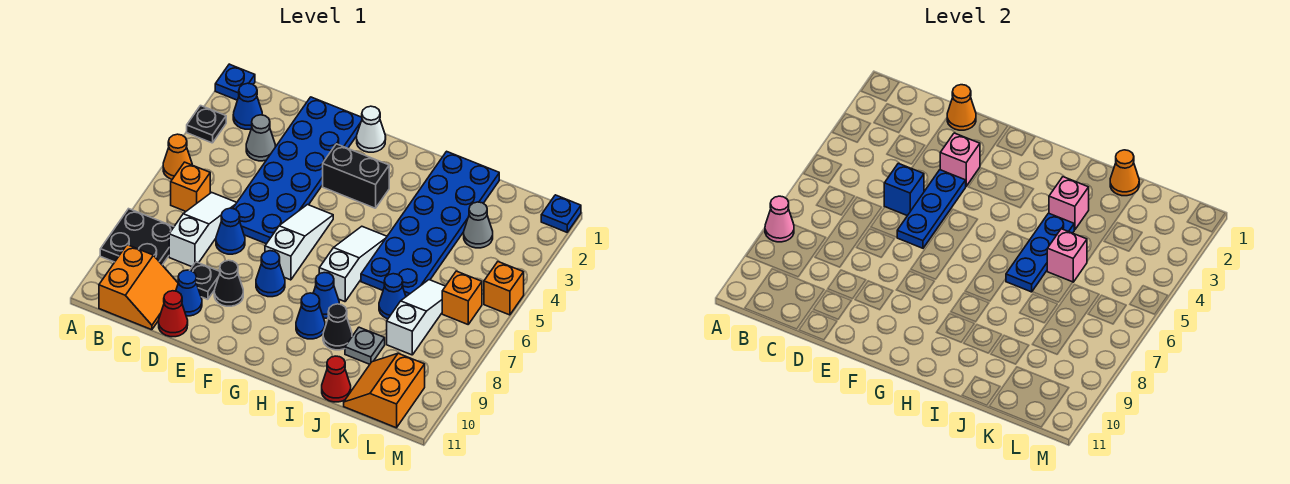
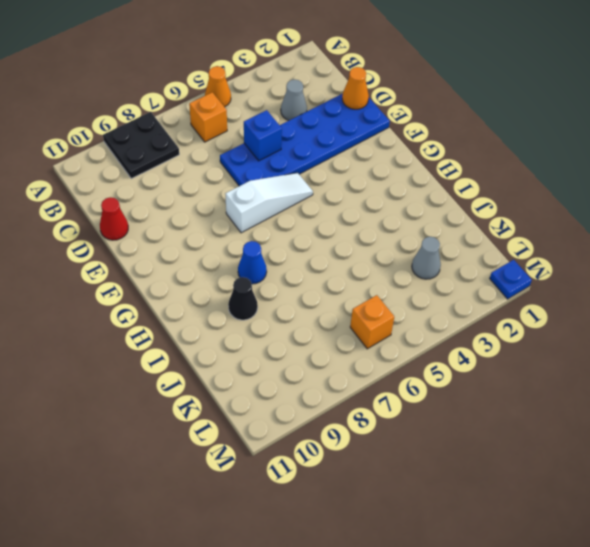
none -> blue 1x1 plate [215,64,255,100]
none -> black 1x1 plate [187,106,226,143]
none -> blue 1x1 cone [233,83,262,129]
none -> orange 2x2 slope [99,245,178,330]

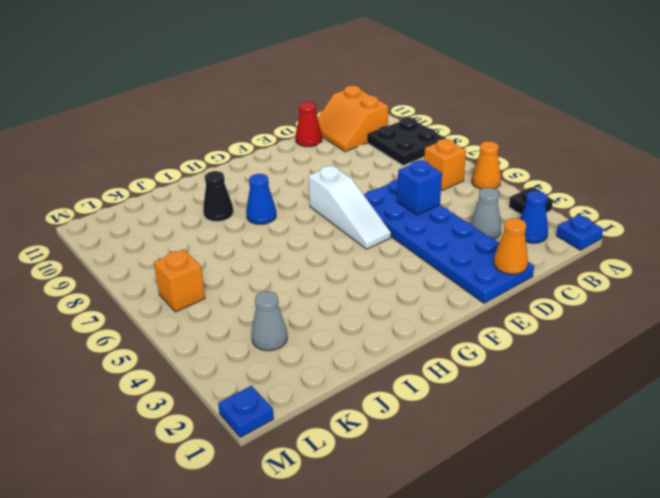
none -> white 1x3 slope [169,192,237,267]
none -> blue 1x1 cone [216,208,245,254]
none -> black 1x1 plate [190,262,220,299]
none -> blue 1x1 cone [176,270,202,316]

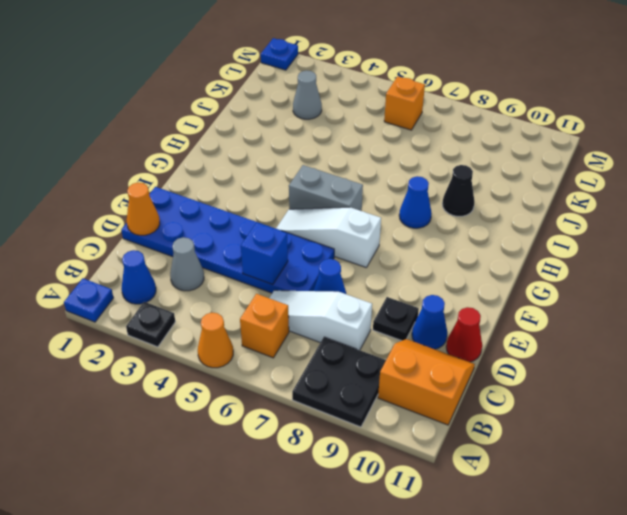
grey 1x2 brick [289,165,363,211] -> none
none -> black 1x1 cone [214,260,243,306]
none -> white 1x1 cone [357,106,386,152]
none -> black 1x2 brick [323,144,389,208]
none -> blue 1x1 cone [256,251,285,297]

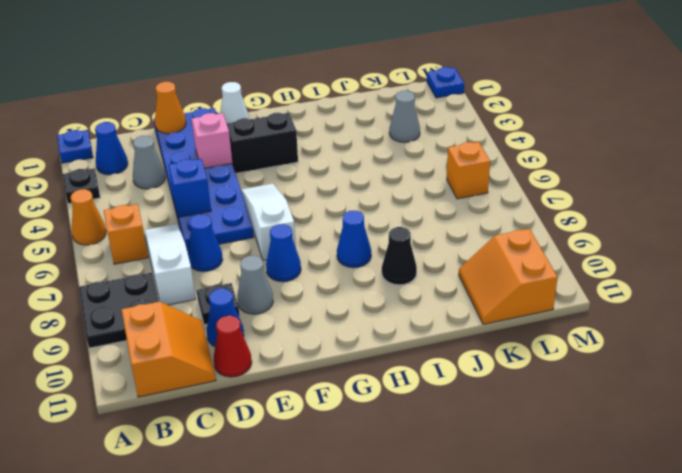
grey 1x1 cone [237,256,273,314] -> black 1x1 cone [214,260,243,306]
none -> white 1x3 slope [319,226,387,302]
none -> blue 1x1 cone [296,293,325,339]
none -> blue 2x6 plate [361,151,499,296]
none -> blue 1x1 cone [379,274,406,319]

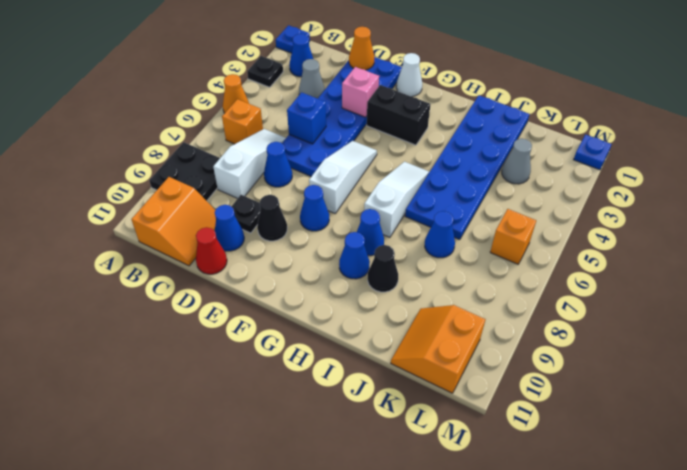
none -> grey 1x1 plate [345,327,385,364]
none -> red 1x1 cone [322,356,351,402]
none -> white 1x3 slope [387,280,445,355]
none -> orange 1x1 brick [484,262,524,315]

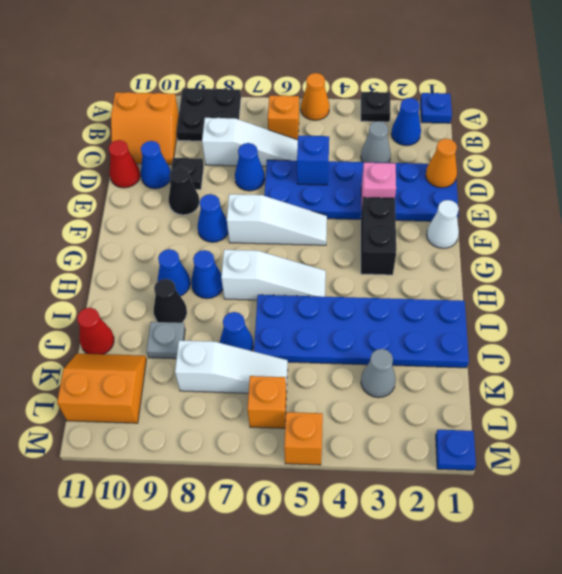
none -> pink 1x1 cone [765,196,794,242]
none -> blue 1x3 plate [897,170,966,248]
none -> pink 1x1 brick [1049,177,1089,230]
none -> blue 1x3 plate [1006,213,1074,292]

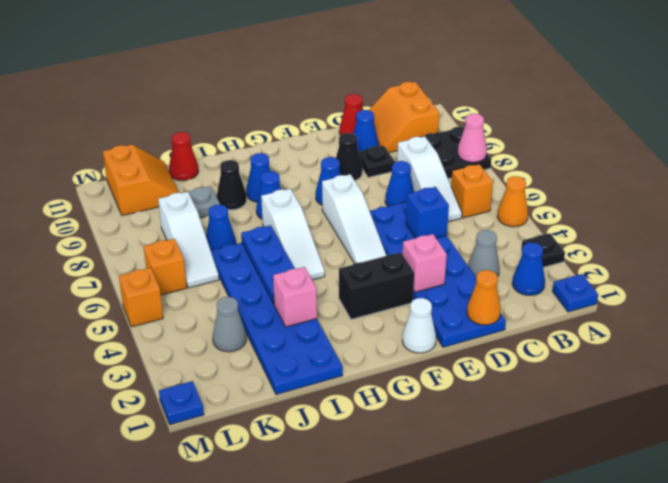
none -> blue 1x3 plate [897,170,966,248]
none -> orange 1x1 cone [1110,150,1139,196]
none -> pink 1x1 brick [1047,229,1087,282]

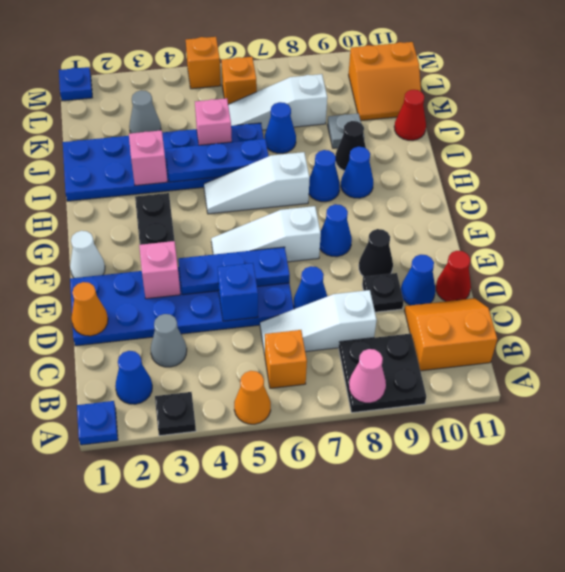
none -> orange 1x1 cone [1110,150,1139,196]

